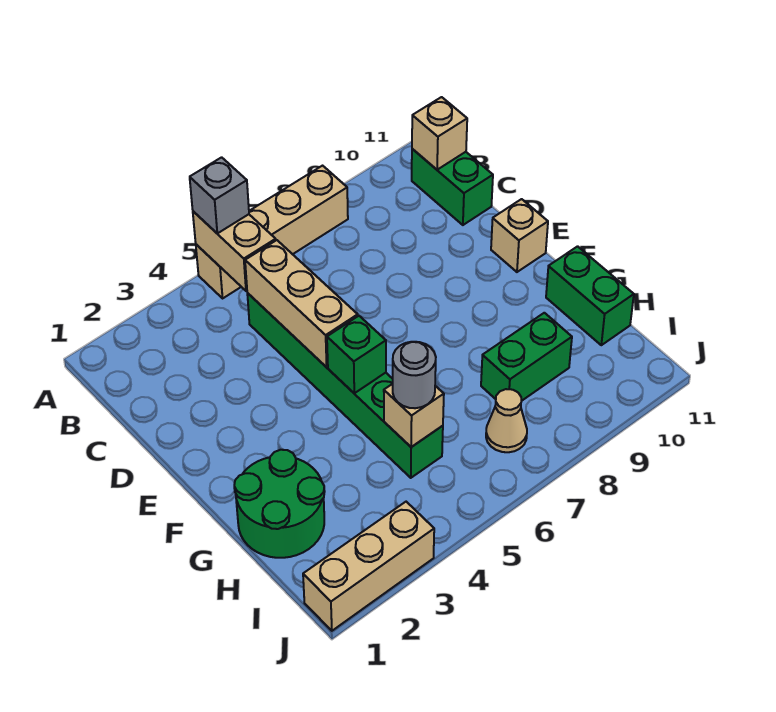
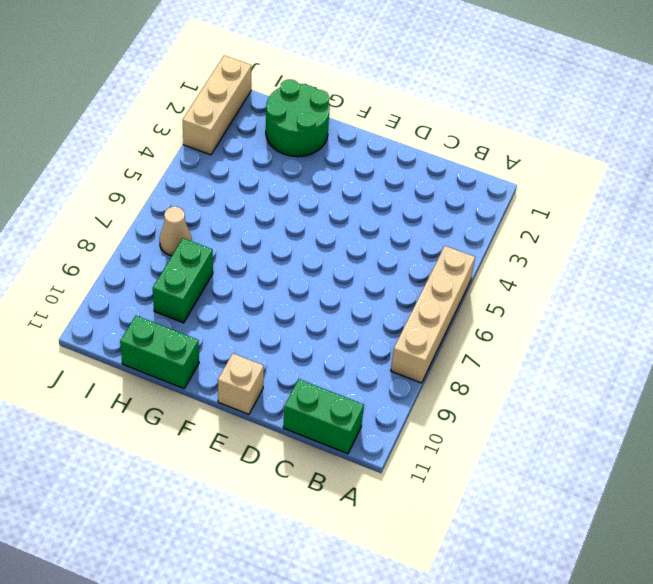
none -> green 1x6 brick [247,293,443,478]
none -> tan 1x2 brick [193,211,276,291]
none -> tan 1x1 brick [412,97,467,170]

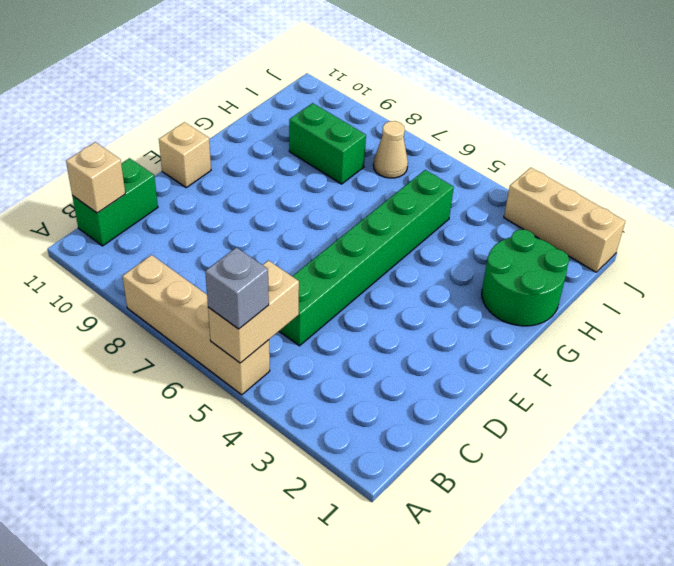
none -> green 1x2 brick [546,246,634,345]
none -> tan 1x3 brick [245,240,358,367]
none -> green 1x1 brick [327,316,386,393]

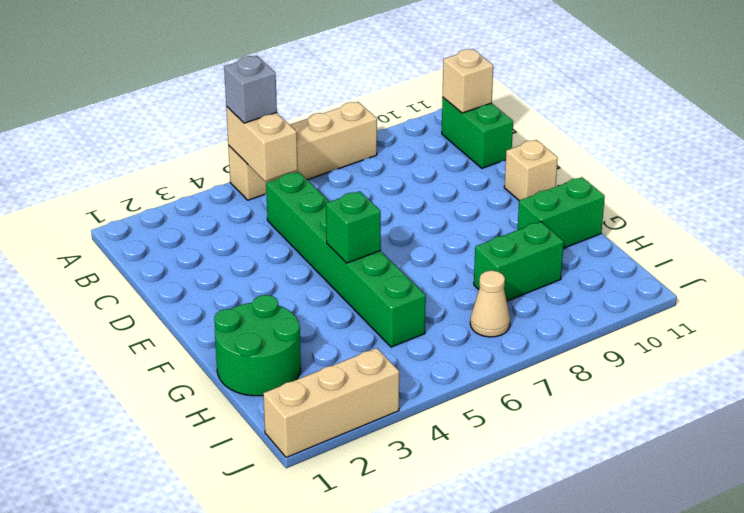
green 1x2 brick [518,177,605,248] -> green 1x2 brick turned to [546,246,634,345]
none -> tan 1x3 brick [245,240,358,367]
none -> tan 1x1 brick [384,384,444,447]
none -> grey 1x1 round brick [393,342,436,408]

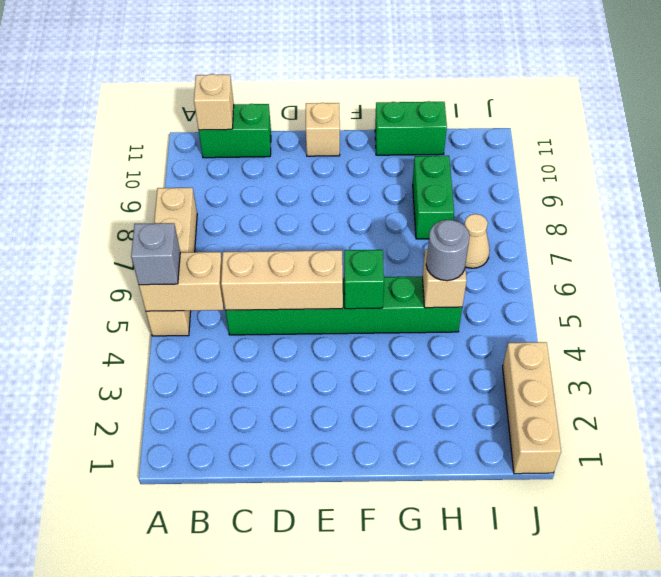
none -> green 2x2 round brick [234,450,325,558]

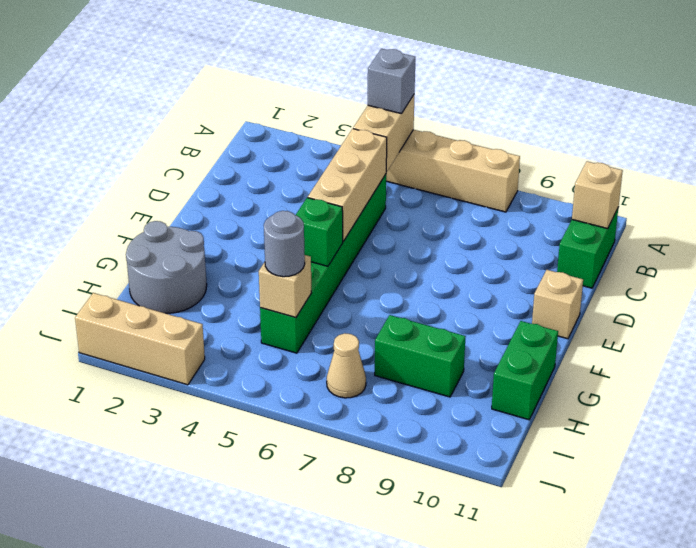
grey 2x2 round brick [126,221,207,313] -> green 2x2 round brick [234,450,325,558]

